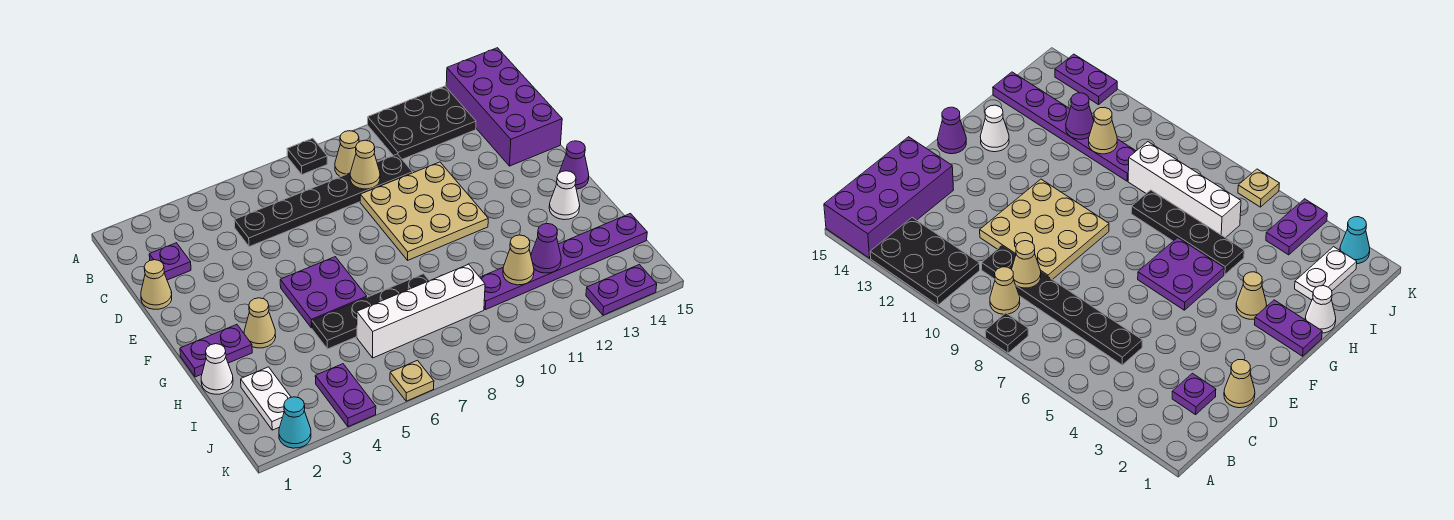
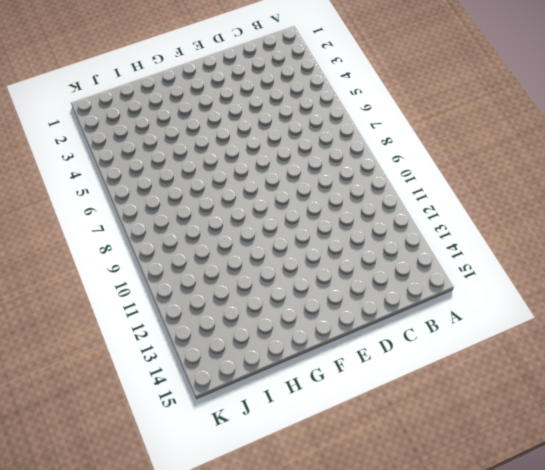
none -> black 1x1 plate [287,138,327,175]
none -> black 2x3 plate [368,86,476,159]
none -> purple 2x4 brick [446,48,562,166]

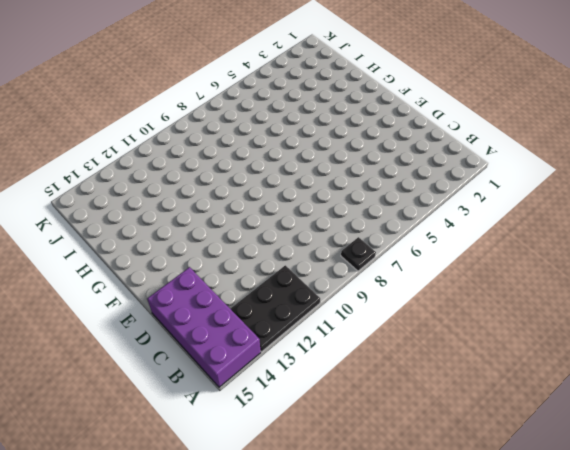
none -> tan 1x1 cone [335,131,359,177]
none -> purple 1x1 plate [149,243,191,280]
none -> black 1x6 plate [234,154,413,247]

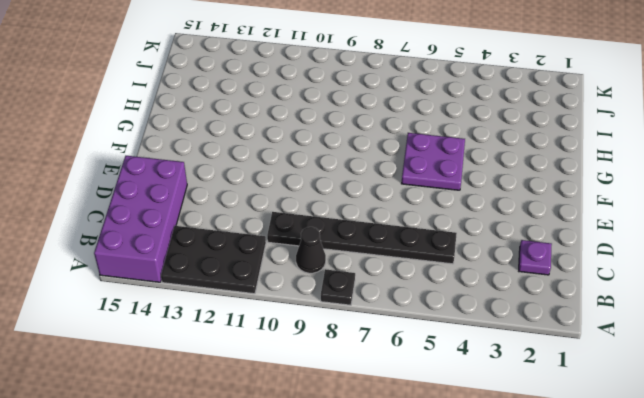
black 1x1 cone [296,227,326,273] -> tan 1x1 cone [335,131,359,177]
none -> tan 1x1 cone [141,260,172,309]
none -> tan 3x3 plate [360,162,488,260]
none -> purple 1x1 cone [559,141,589,189]

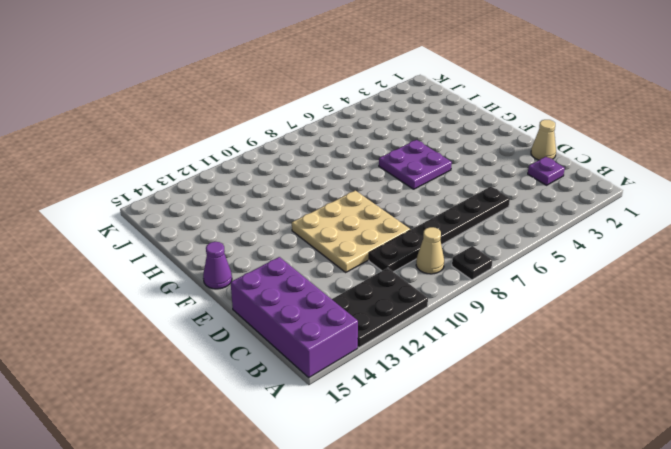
none -> purple 1x2 plate [180,325,252,377]
none -> tan 1x1 cone [244,298,276,348]
none -> white 1x1 cone [549,171,580,220]

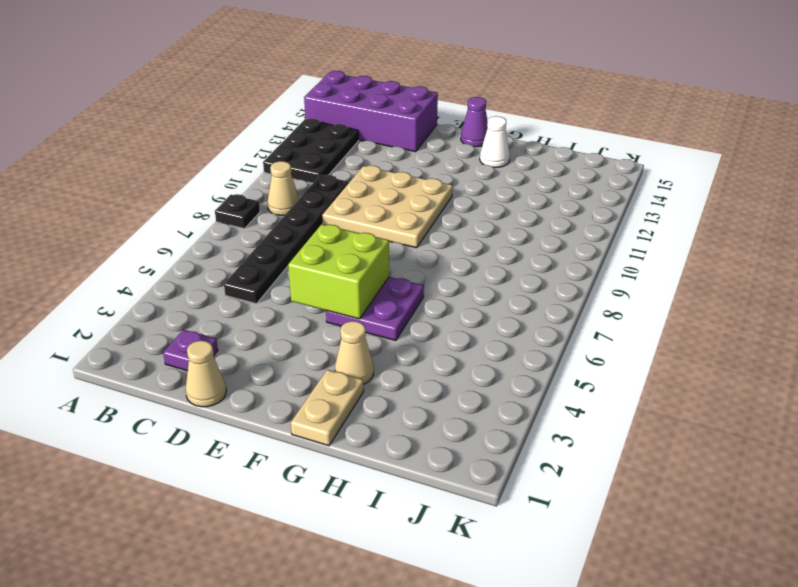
lime 2x2 brick [288,224,389,319] -> none
tan 1x2 plate [291,370,364,446] -> purple 1x2 plate [180,325,252,377]
none -> white 1x1 cone [201,344,233,394]
none -> black 1x4 plate [312,274,429,349]
none -> white 1x2 plate [241,367,291,430]

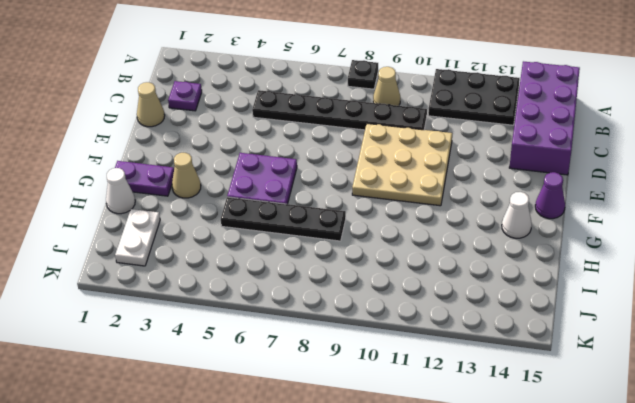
none -> white 1x4 brick [357,264,485,358]
none -> purple 1x6 plate [480,214,647,310]
none -> purple 1x2 plate [315,364,376,427]

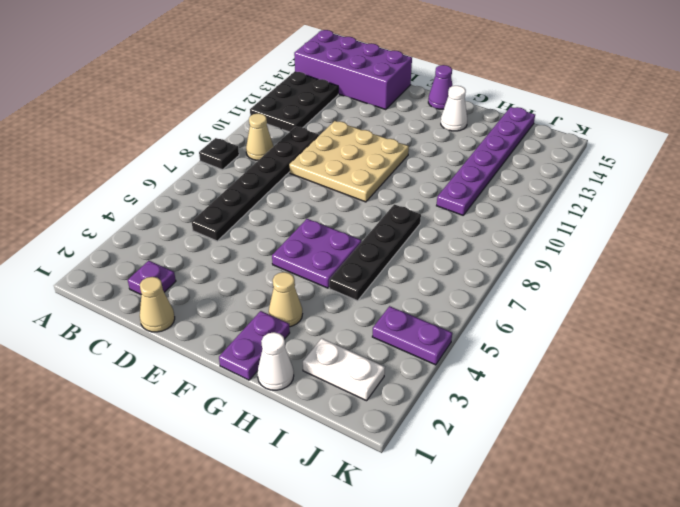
none -> white 1x4 brick [357,264,485,358]
none -> cyan 1x1 cone [279,397,311,448]
none -> tan 1x1 plate [390,360,434,401]

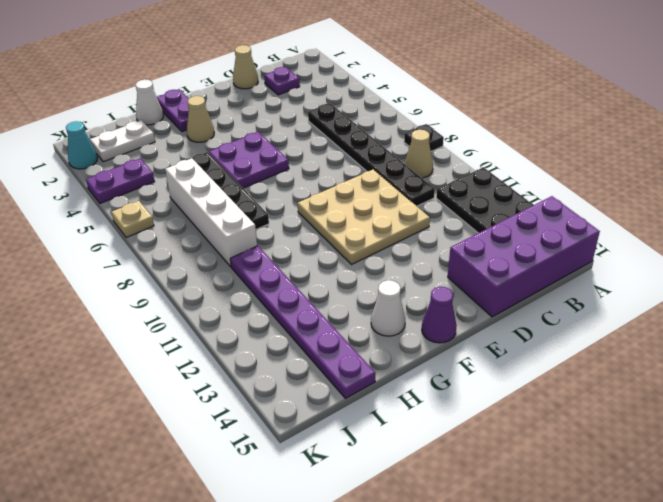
none -> purple 1x2 plate [586,264,657,315]
none -> tan 1x1 cone [350,140,380,189]
none -> tan 1x1 cone [503,235,534,285]

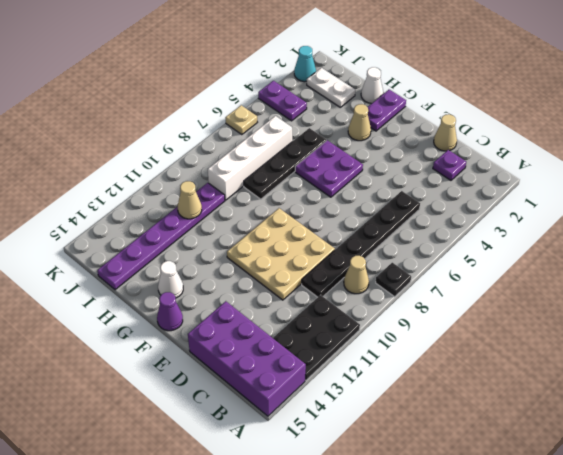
none -> purple 1x2 plate [586,264,657,315]
none -> tan 1x1 cone [350,140,380,189]
none -> purple 1x1 cone [531,224,561,273]

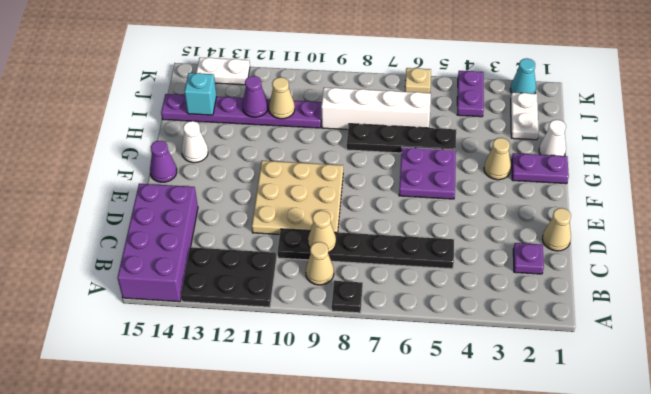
cyan 1x1 brick [184,73,217,115] -> none
white 1x2 plate [196,57,250,85] -> purple 1x2 plate [586,264,657,315]

